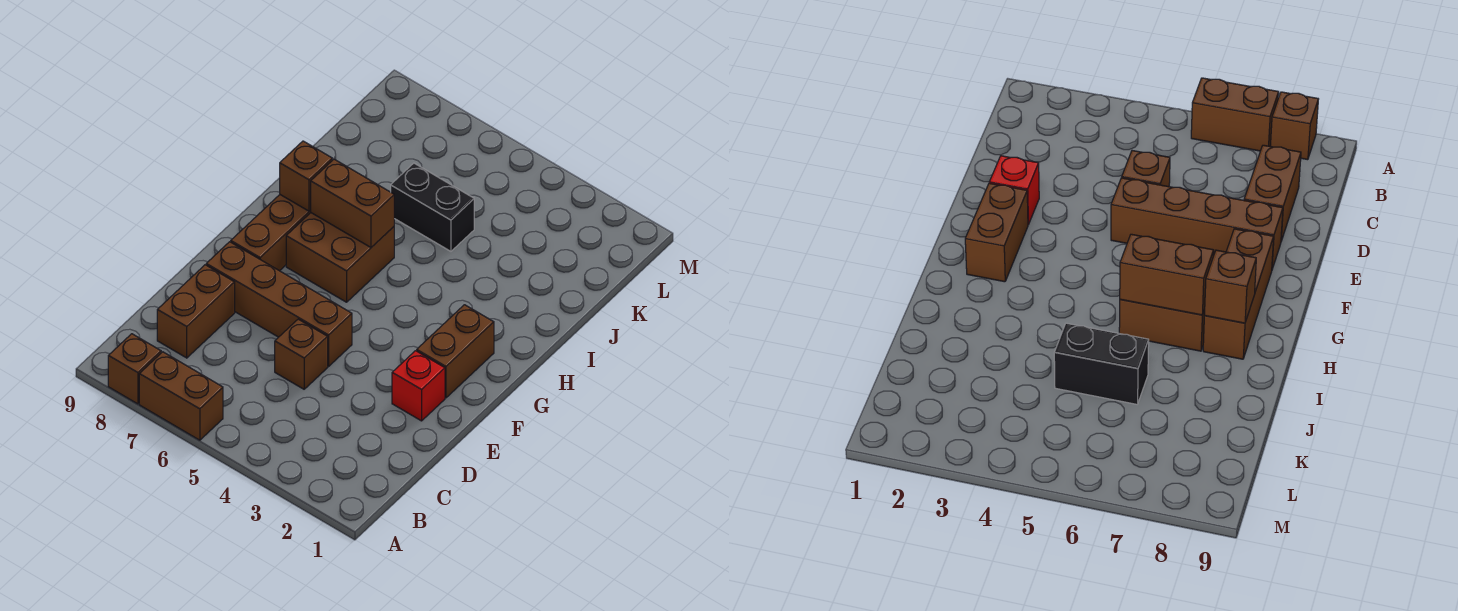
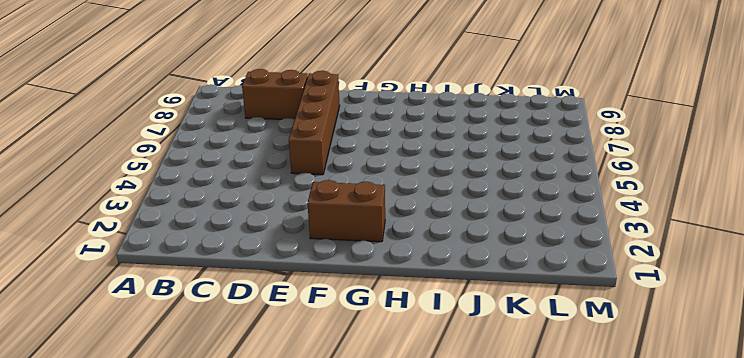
none -> brown 1x2 brick [139,352,223,440]
none -> brown 1x1 brick [108,334,161,404]
none -> brown 1x1 brick [275,319,328,389]

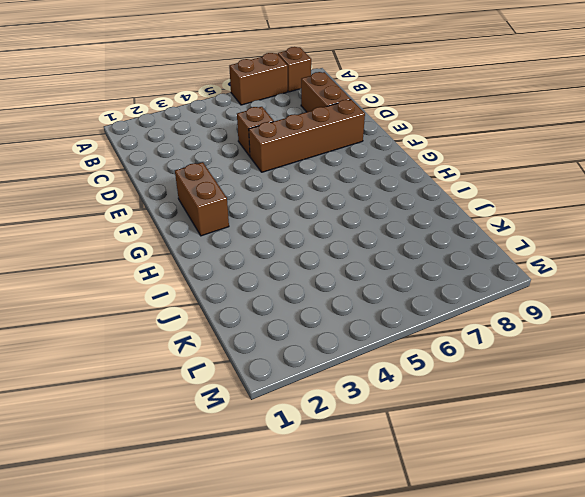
none -> red 1x1 brick [392,351,445,421]
none -> brown 1x3 brick [231,195,311,271]
none -> brown 2x2 brick [286,213,394,302]

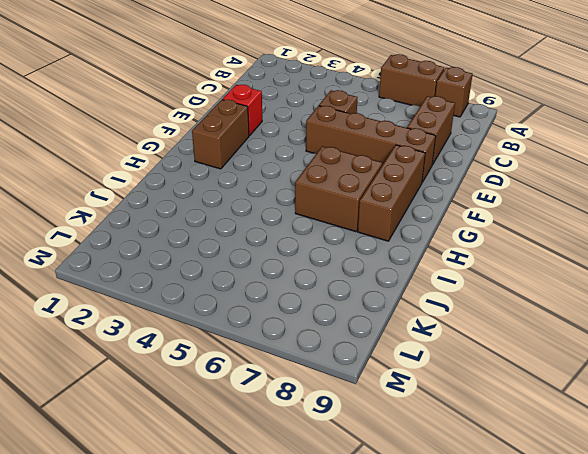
none -> black 1x2 brick [391,163,474,251]
none -> brown 1x2 brick [310,159,394,247]
none -> brown 1x1 brick [280,141,332,211]

